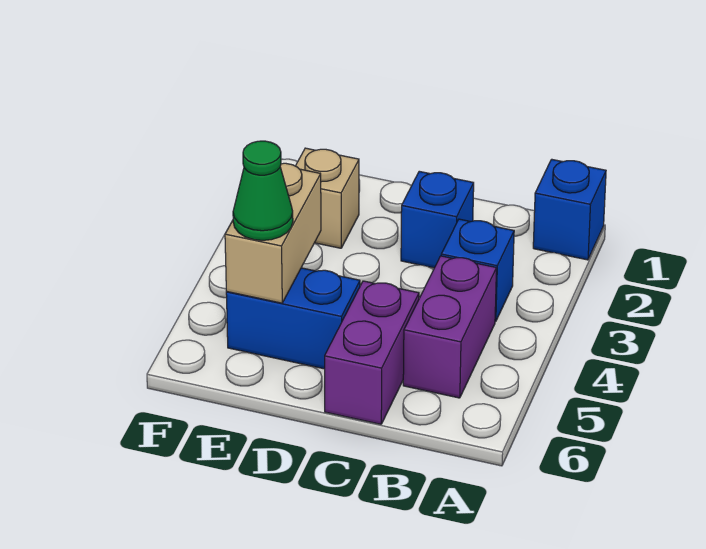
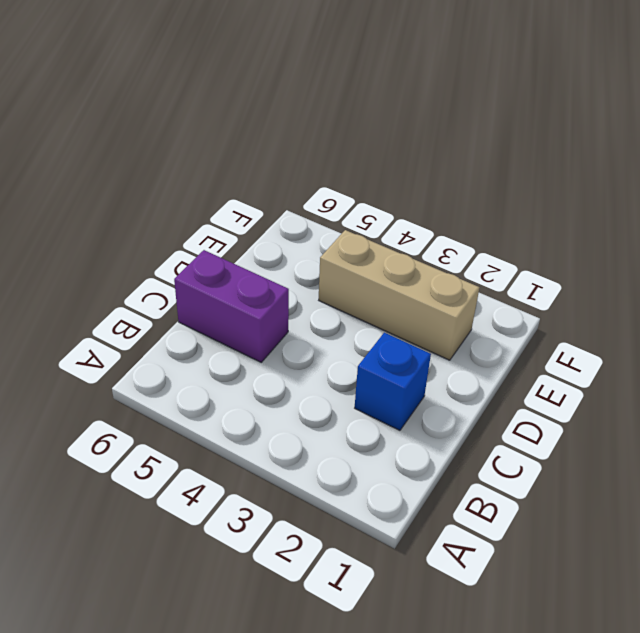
tan 1x3 brick [319,230,479,360] -> tan 1x1 brick [296,148,359,248]
none -> blue 1x1 brick [533,159,606,260]
none -> blue 1x1 brick [441,219,514,322]

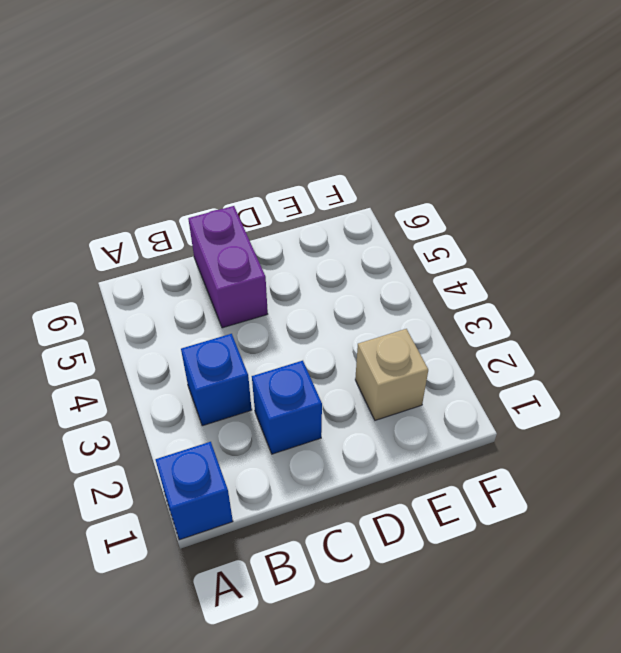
none -> purple 1x2 brick [403,256,497,398]
none -> blue 1x2 brick [226,268,360,369]

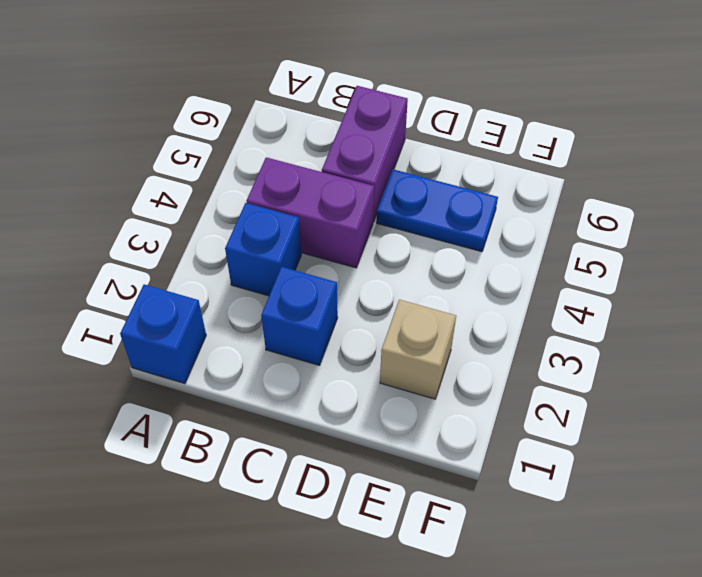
purple 1x2 brick [247,157,374,268] -> purple 1x2 brick turned to [403,256,497,398]
blue 1x2 plate [376,169,498,252] -> blue 1x2 brick [226,268,360,369]
none -> tan 1x2 brick [225,163,321,303]
none -> green 1x1 cone [233,141,293,240]

